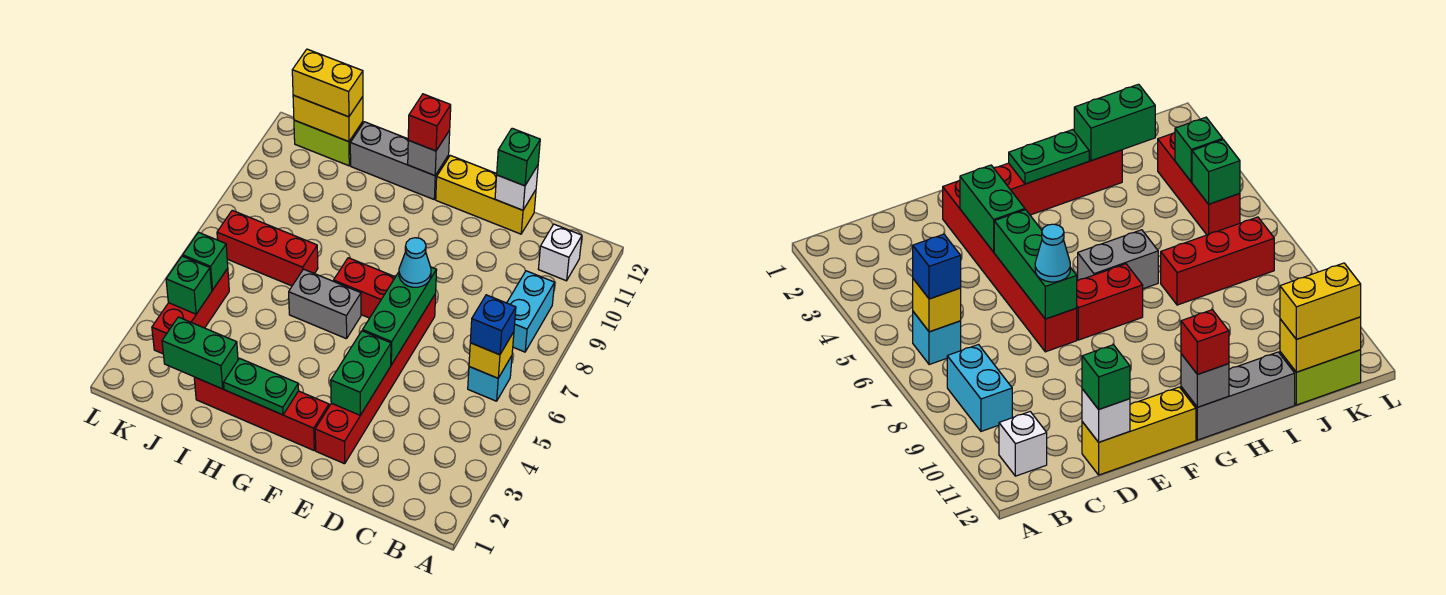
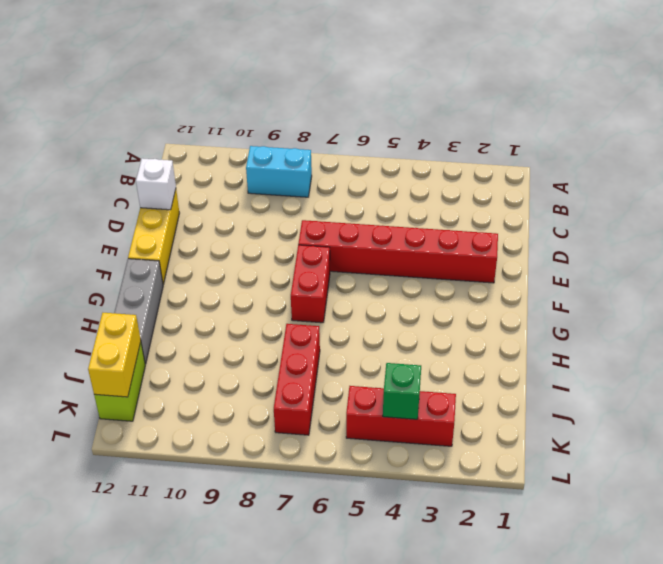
none -> cyan 1x1 brick [468,356,512,401]
none -> white 1x1 brick [538,224,582,281]
none -> red 1x4 brick [194,377,329,450]

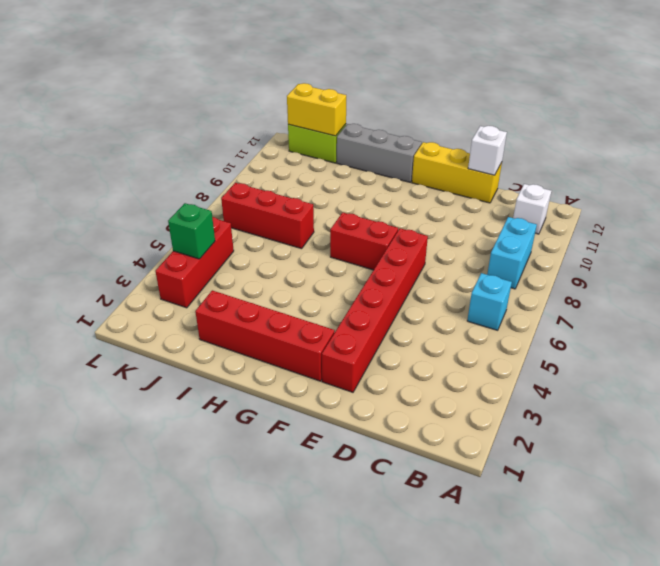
none -> grey 1x2 brick [289,269,361,339]
none -> yellow 1x1 brick [469,332,514,378]
none -> green 1x2 brick [331,331,391,415]

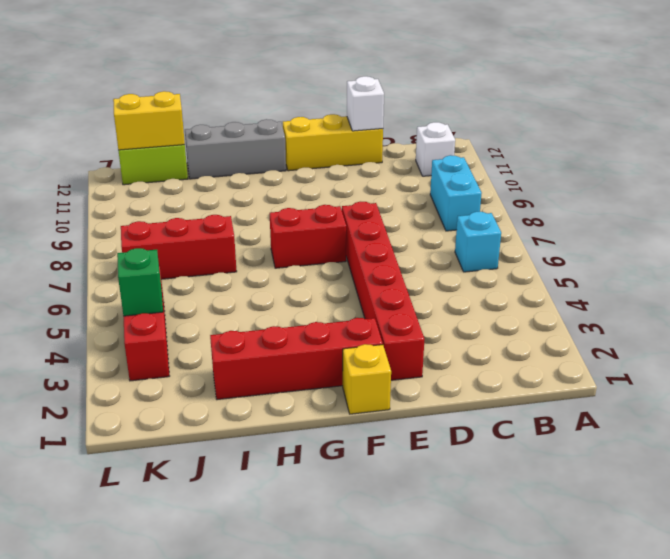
yellow 1x1 brick [343,344,391,414] -> yellow 1x1 brick moved to [469,332,514,378]
none -> grey 1x2 brick [289,269,361,339]
none -> green 1x2 brick [331,331,391,415]
none -> green 1x3 brick [363,267,437,365]

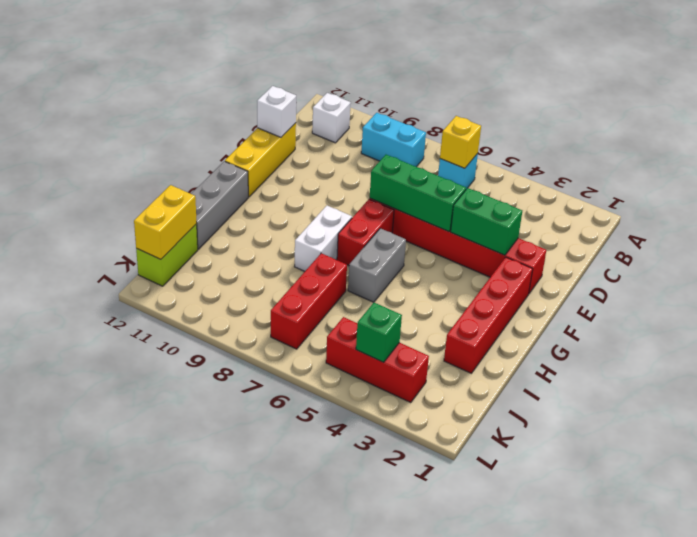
white 1x2 brick [295,206,352,271] -> none
none -> green 1x2 plate [224,358,299,415]
none -> grey 1x1 brick [408,131,450,176]
none -> green 1x2 brick [162,317,238,389]

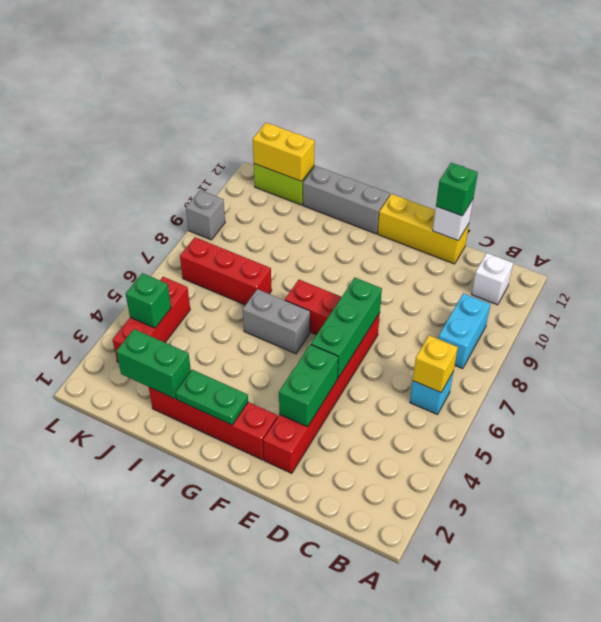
grey 1x1 brick [186,190,225,240] -> grey 1x1 brick moved to [408,131,450,176]
none -> green 1x1 brick [183,232,228,290]
none -> blue 1x1 brick [470,295,516,355]
none -> cyan 1x1 cone [399,238,431,287]

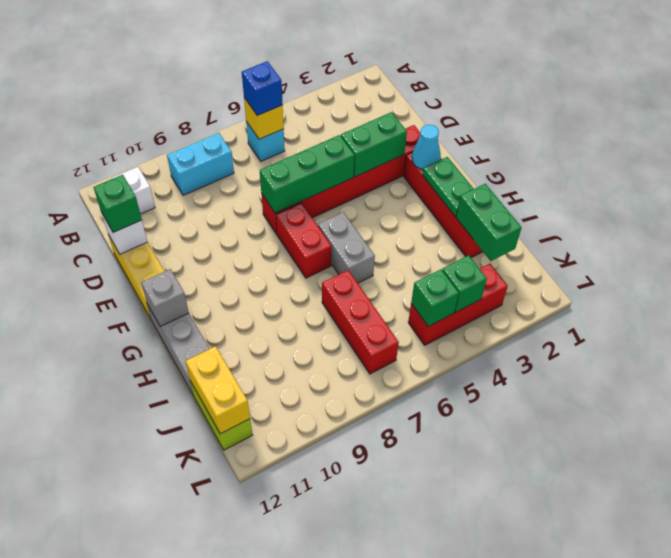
cyan 1x1 cone [412,125,441,169] -> cyan 1x1 cone moved to [399,238,431,287]
none -> red 1x1 brick [408,94,451,151]
none -> yellow 1x2 brick [292,49,363,117]

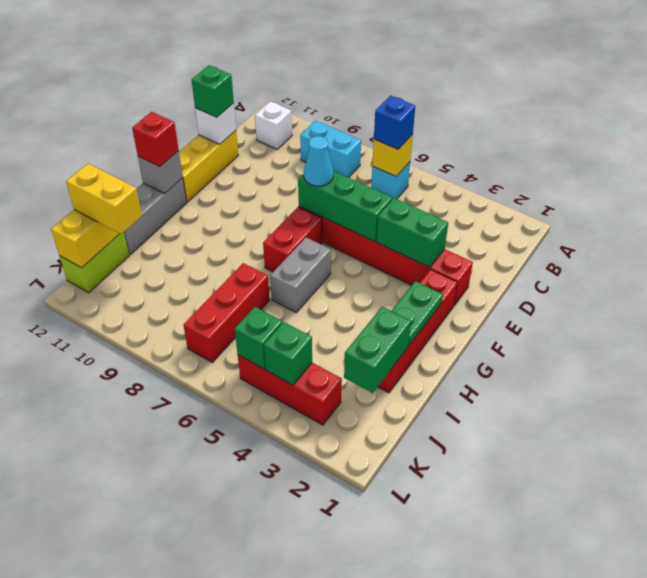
yellow 1x2 brick [66,164,142,234] -> yellow 1x2 brick turned to [292,49,363,117]

